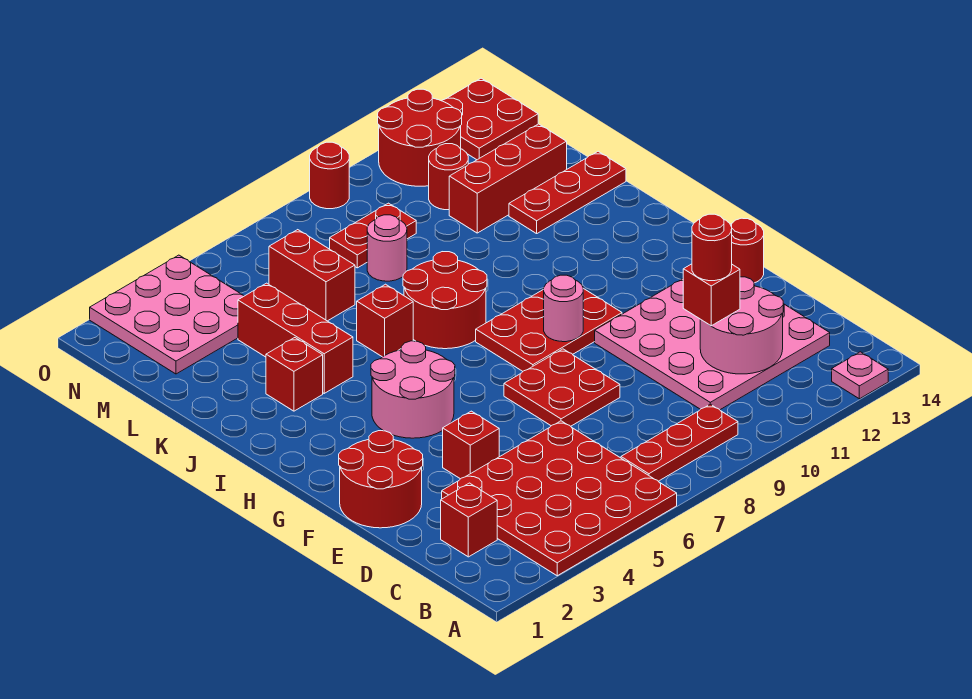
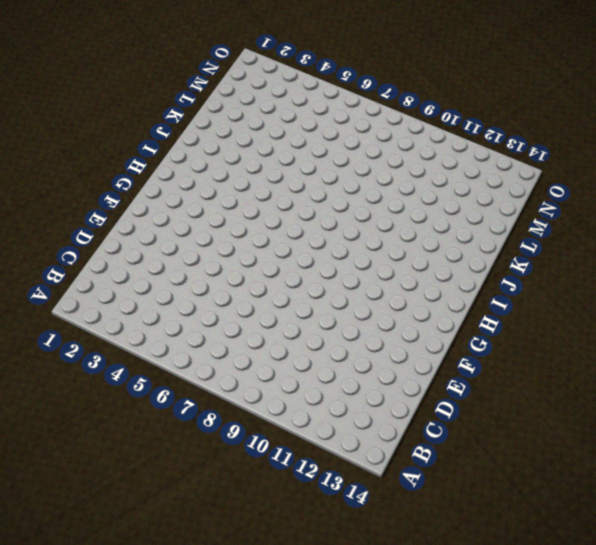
none -> red 4x4 plate [442,421,677,576]
none -> pink 1x1 plate [832,352,888,399]
none -> red 1x3 plate [621,404,738,481]

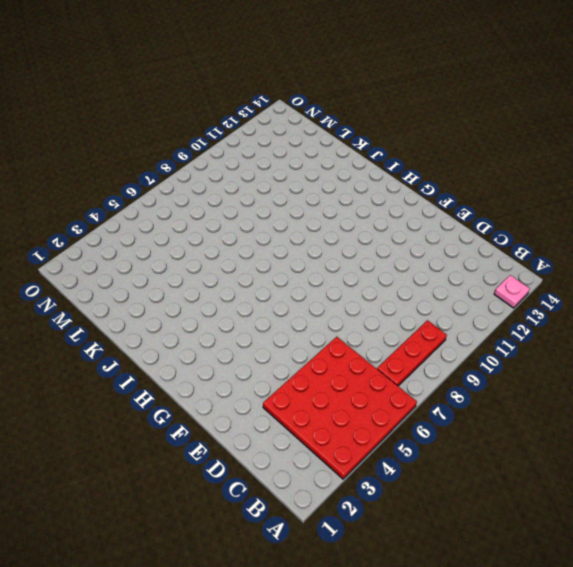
none -> red 1x1 brick [441,483,497,557]
none -> pink 4x4 plate [595,279,830,410]
none -> red 2x2 round brick [339,431,423,528]

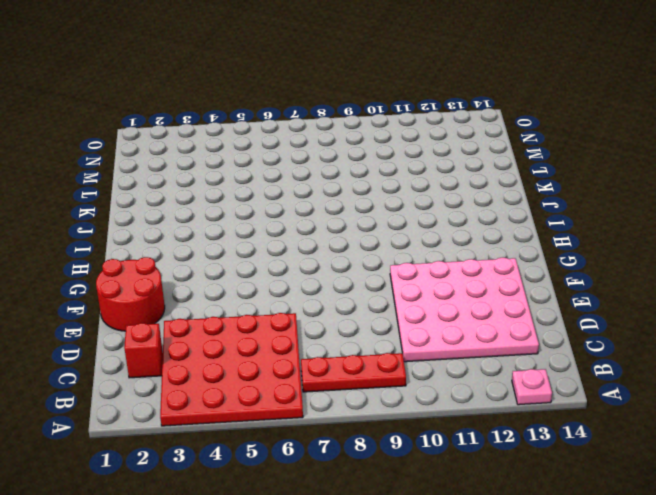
none -> red 1x1 brick [443,411,499,479]
none -> red 2x2 plate [504,349,620,426]
none -> red 1x1 round brick [730,218,764,283]

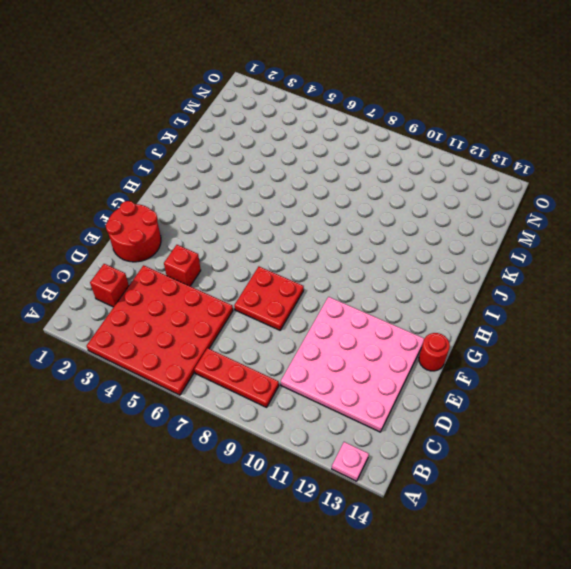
none -> pink 2x2 round brick [371,341,455,438]
none -> red 2x3 plate [476,288,622,371]
none -> red 2x2 round brick [403,252,487,349]

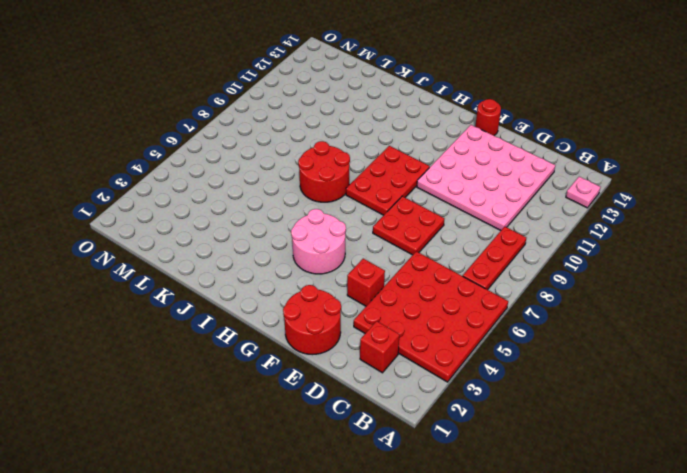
none -> red 1x1 brick [266,338,323,411]
none -> red 1x3 brick [238,283,353,393]
none -> red 1x1 brick [357,284,413,357]

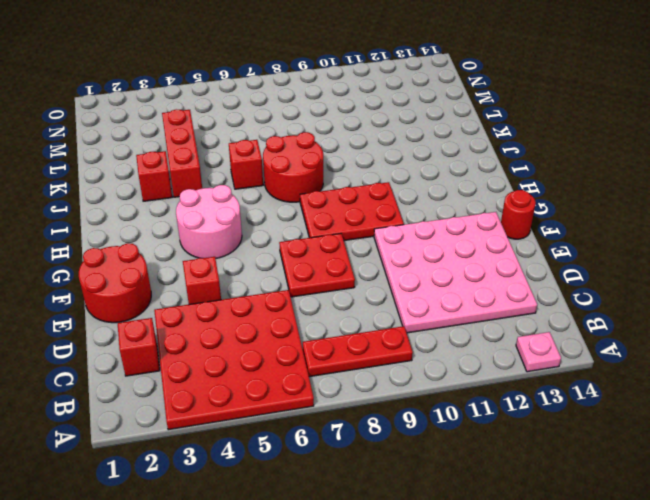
none -> red 1x3 plate [509,151,626,234]
none -> red 1x2 brick [269,230,355,321]
none -> pink 1x1 round brick [367,215,407,281]

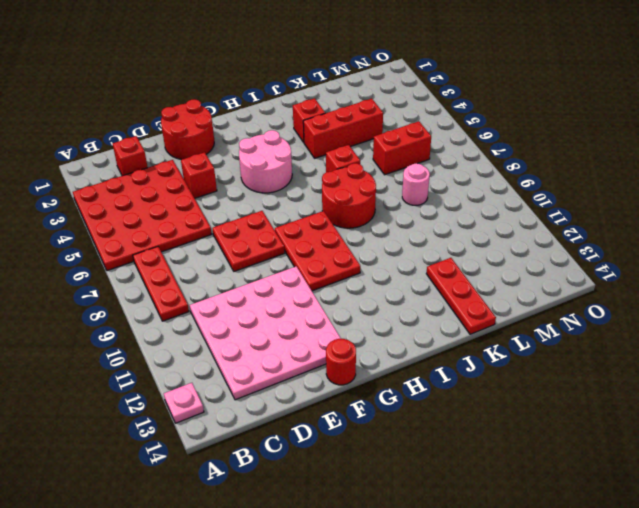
none -> red 1x3 brick [449,124,567,233]
none -> pink 3x3 plate [90,255,244,374]
none -> red 1x2 plate [330,203,416,268]

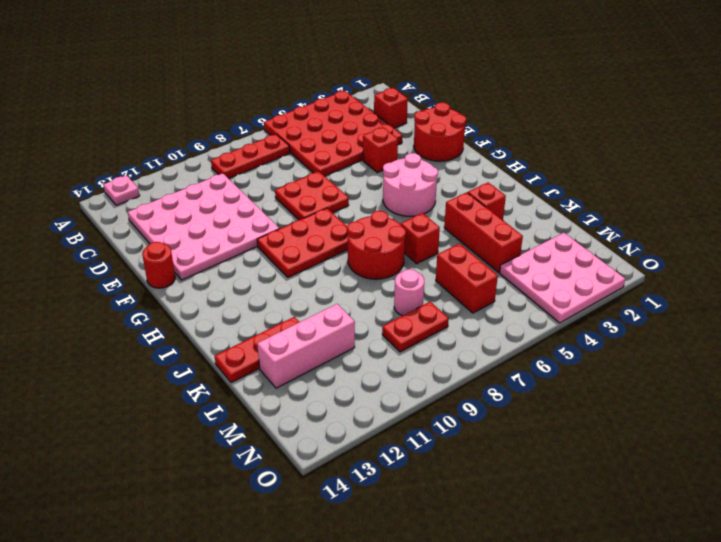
pink 1x3 brick [257,304,355,388] -> red 1x3 brick [449,124,567,233]
none -> red 1x1 round brick [429,144,468,210]
none -> red 2x2 round brick [378,89,462,186]
none -> red 2x2 plate [442,78,538,160]

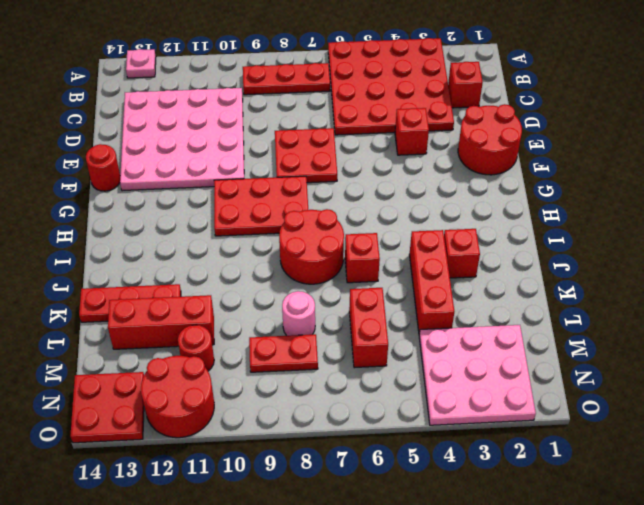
none -> pink 2x2 round brick [371,341,455,438]
none -> red 1x1 round brick [310,142,349,209]
none -> pink 2x2 round brick [700,277,783,374]

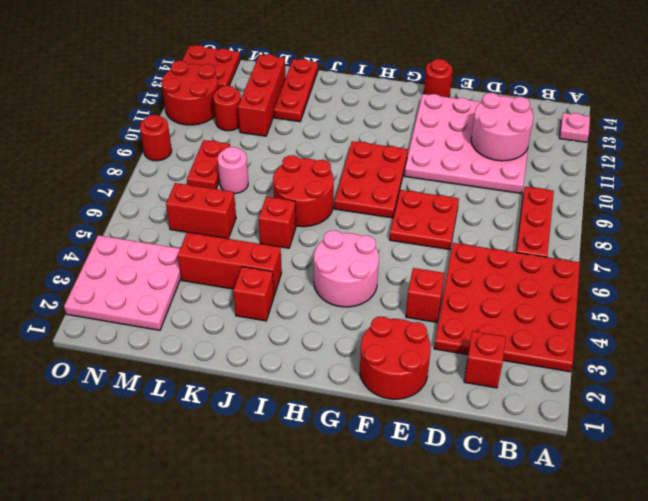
none -> pink 1x1 round brick [544,275,583,342]
none -> red 1x1 brick [683,264,740,326]
none -> red 1x1 round brick [692,214,732,281]

